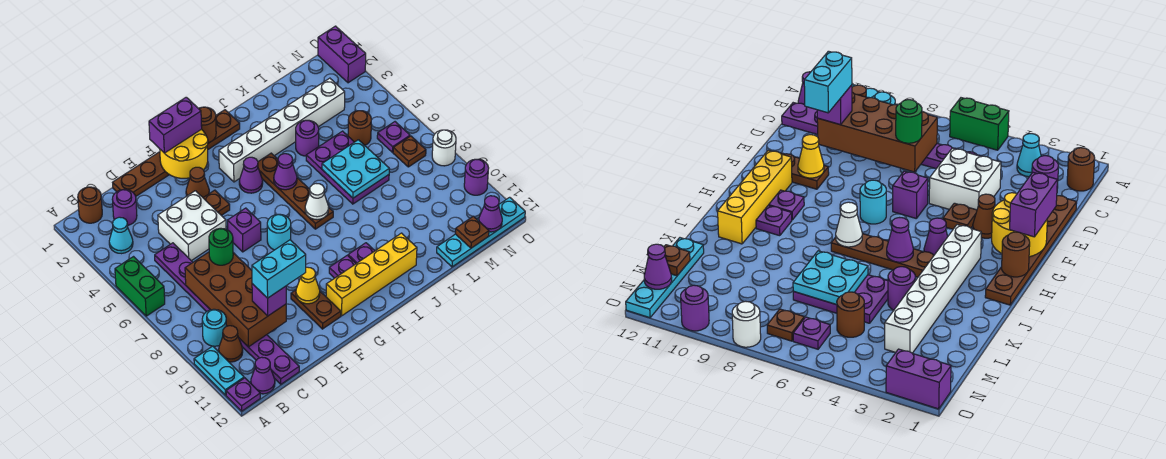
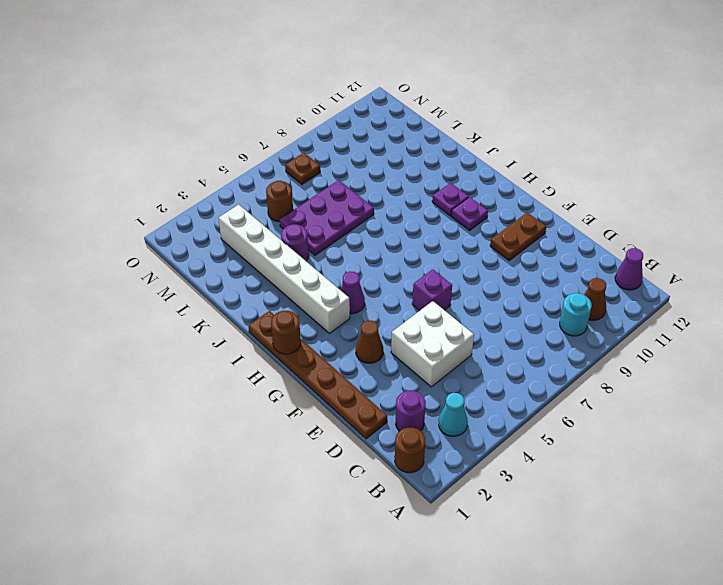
none -> green 1x2 brick [115,257,165,316]
none -> cyan 1x2 plate [194,346,244,395]
none -> purple 1x1 plate [226,378,260,411]
none -> purple 1x8 plate [155,243,299,384]

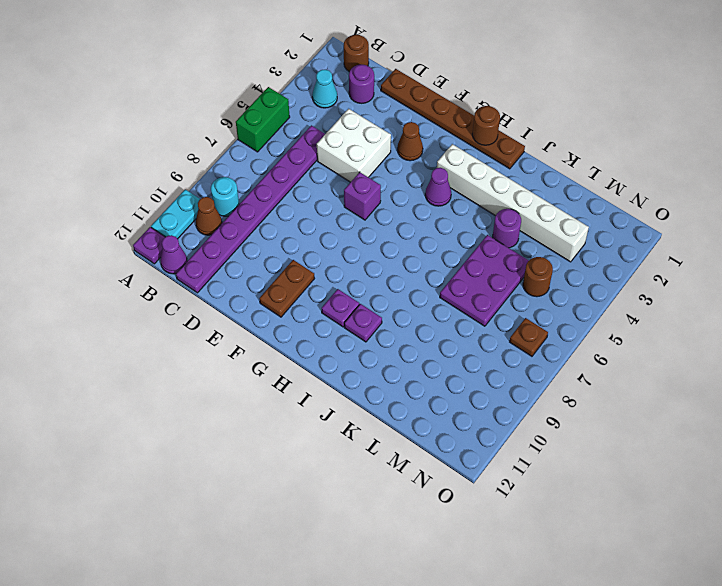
none -> brown 1x1 plate [203,190,230,215]
none -> cyan 1x1 round brick [267,214,291,250]
none -> yellow 1x4 brick [326,233,417,316]
none -> brown 1x4 plate [258,153,333,229]

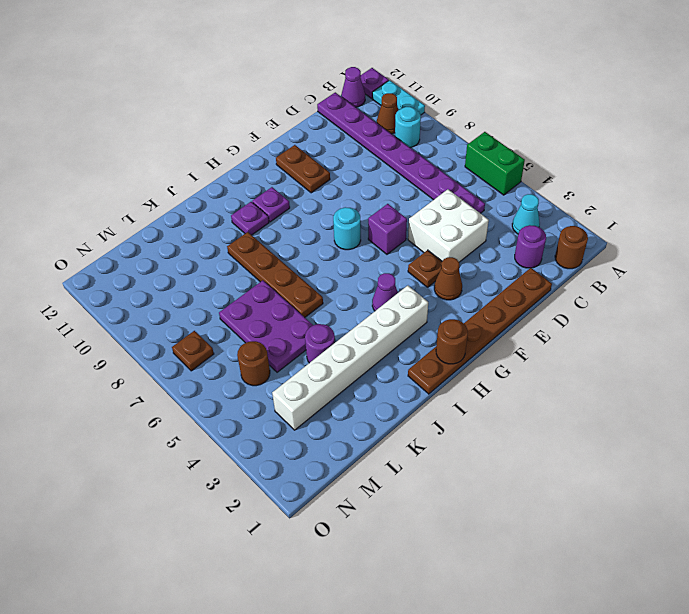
brown 1x4 plate [227,232,323,317] -> brown 1x4 plate moved to [258,153,333,229]
none -> yellow 1x4 brick [326,233,417,316]
none -> cyan 1x4 plate [437,197,525,267]
none -> purple 1x1 plate [377,122,410,152]
none -> purple 1x2 brick [318,26,366,83]

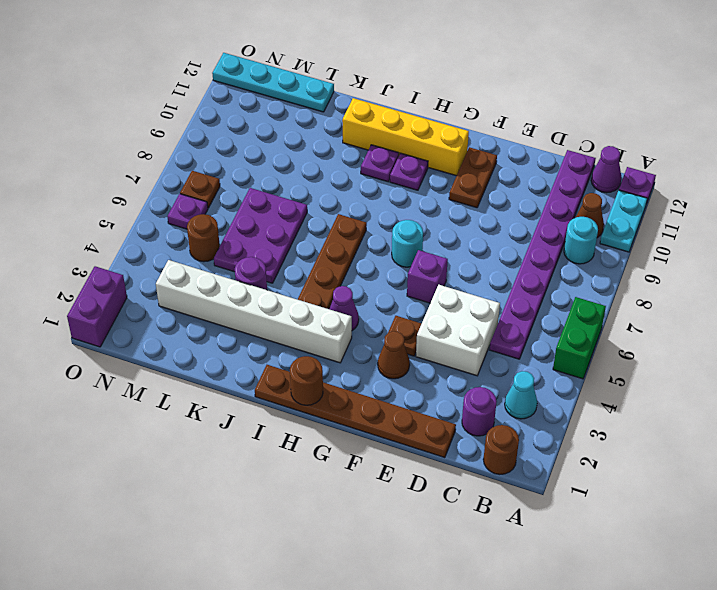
none -> white 1x1 round brick [432,130,456,166]
none -> purple 1x1 round brick [464,159,489,195]
none -> brown 2x4 brick [185,252,286,347]
none -> yellow 2x2 round brick [160,129,208,178]

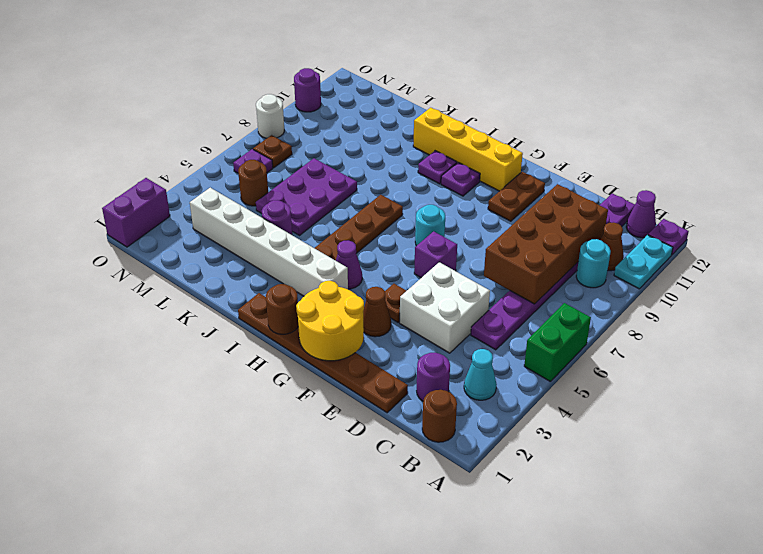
none -> cyan 1x4 plate [437,197,525,267]
none -> yellow 1x1 cone [296,267,320,304]
none -> purple 1x1 cone [274,154,297,190]
none -> white 1x1 cone [305,184,329,220]

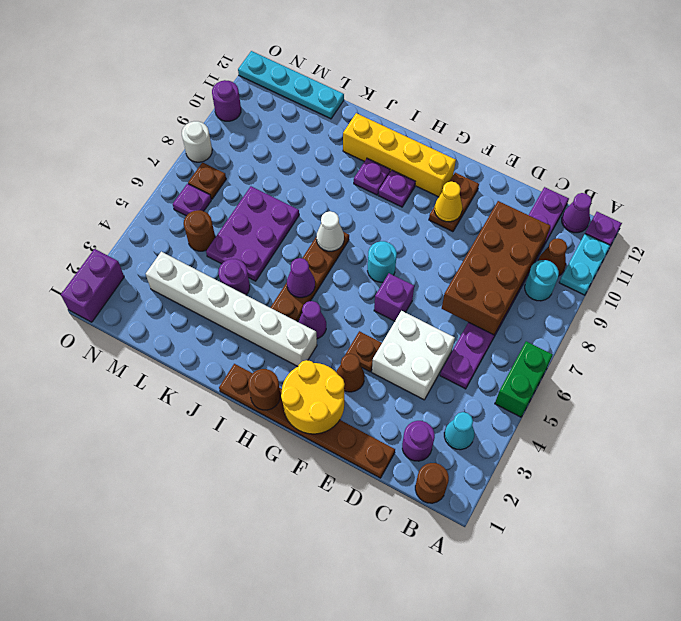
none -> cyan 2x2 plate [322,140,389,198]
none -> brown 1x1 plate [455,216,489,248]
none -> purple 1x1 cone [479,196,502,232]
none -> green 1x1 round brick [209,228,233,265]

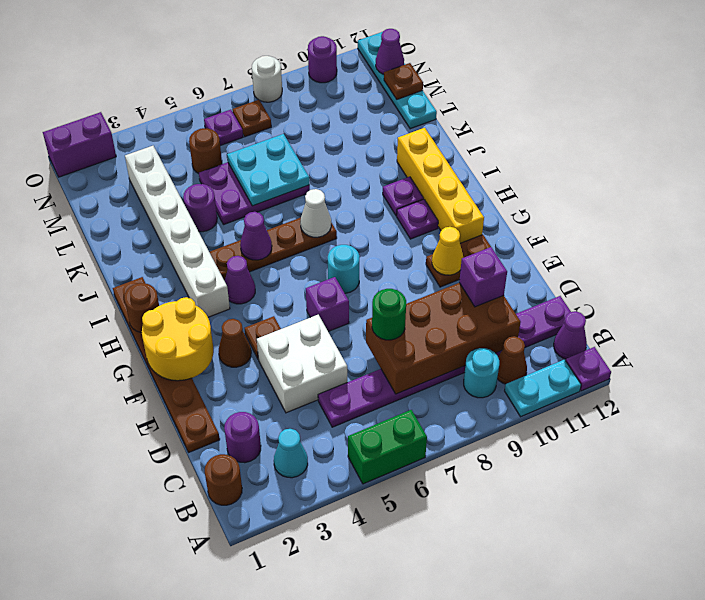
none -> purple 1x2 brick [149,97,202,153]
none -> cyan 1x2 brick [252,240,306,298]

